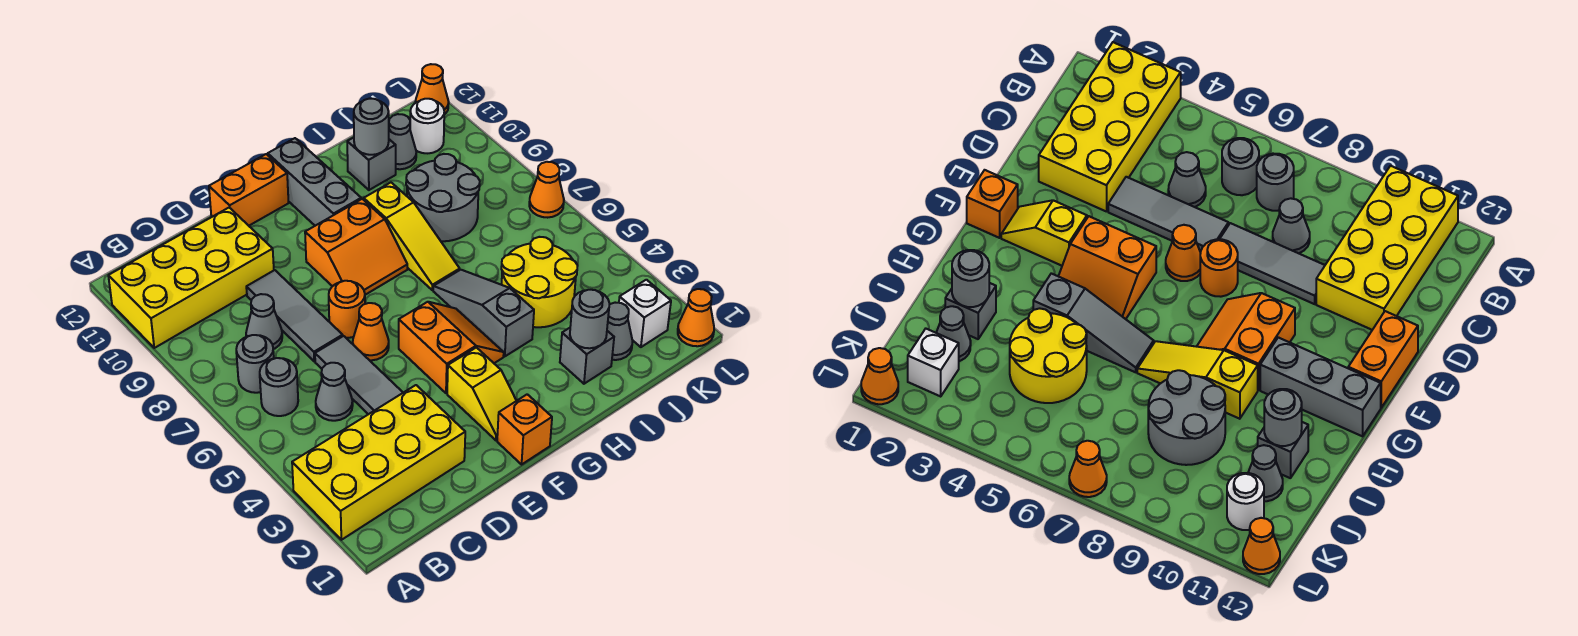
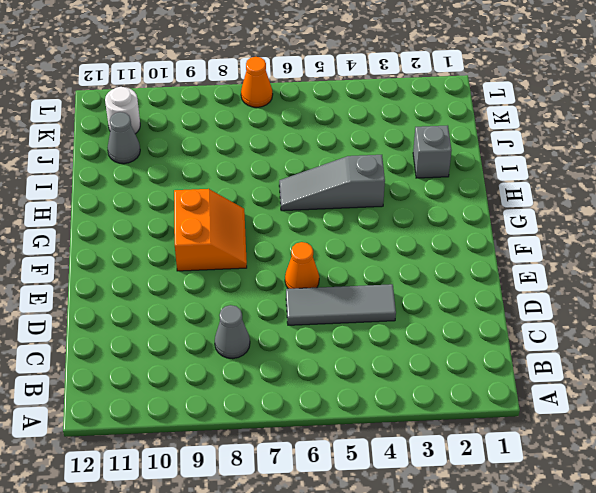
none -> yellow 2x4 brick [292,385,465,540]
none -> yellow 2x4 brick [108,208,274,348]
none -> grey 1x1 round brick [260,358,298,416]
none -> grey 1x1 round brick [236,335,274,393]

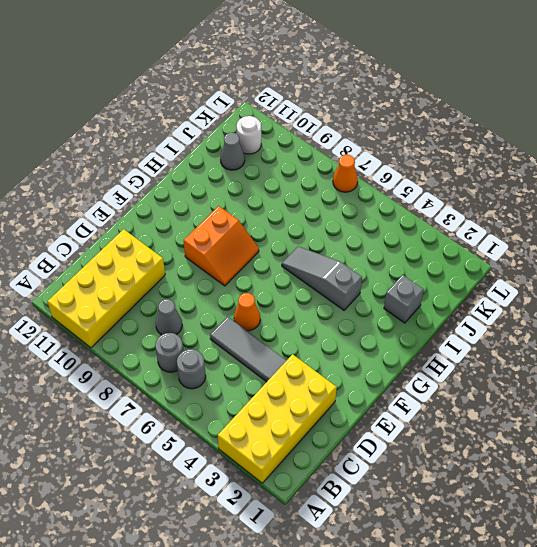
none -> grey 1x1 cone [316,363,353,421]
none -> grey 1x3 tile [246,270,343,361]
none -> orange 1x1 round brick [329,281,365,338]
none -> orange 1x2 brick [209,154,289,226]

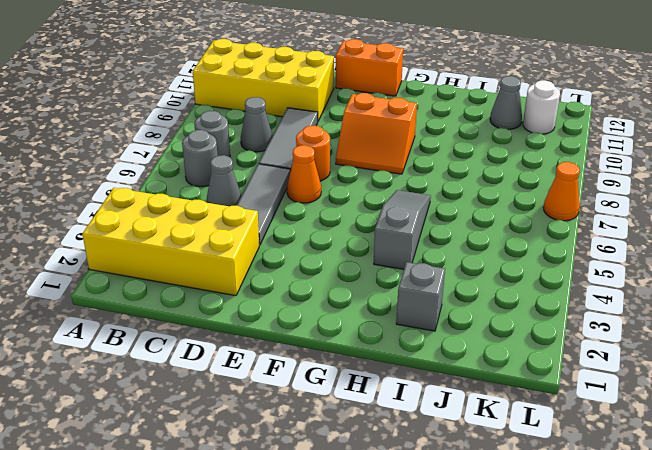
none -> orange 1x1 brick [497,394,552,464]
none -> yellow 1x2 slope [447,347,516,440]
none -> orange 2x2 slope [399,302,504,393]
none -> grey 1x3 brick [268,138,361,226]

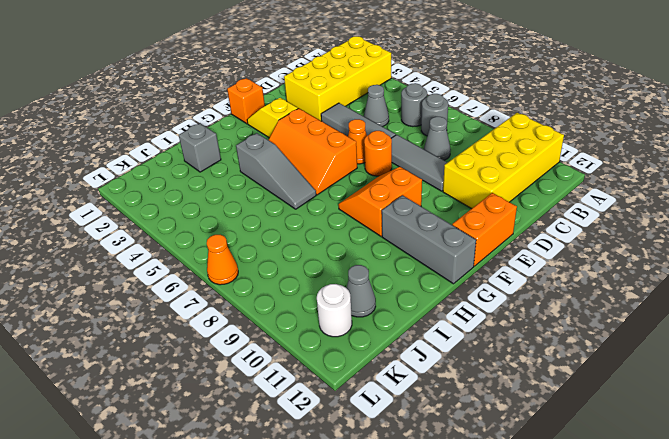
orange 2x3 slope [269,108,357,195] -> orange 2x2 slope [399,302,504,393]
none -> yellow 1x3 slope [364,183,460,290]
none -> yellow 2x2 round brick [501,237,578,327]
none -> grey 2x2 round brick [406,154,480,241]
none -> grey 1x1 brick [347,138,396,190]

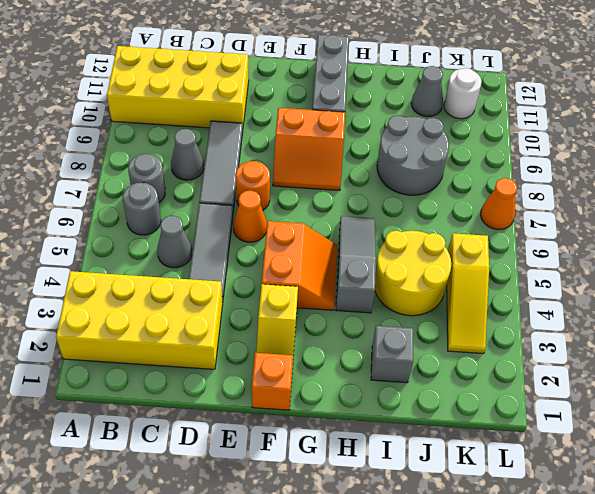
yellow 1x3 slope [447,233,489,354] -> yellow 1x3 slope moved to [364,183,460,290]
none -> orange 1x2 brick [209,154,289,226]
none -> grey 1x1 brick [347,138,396,190]
none -> grey 1x1 cone [607,303,632,360]
none -> white 1x1 brick [619,280,671,347]

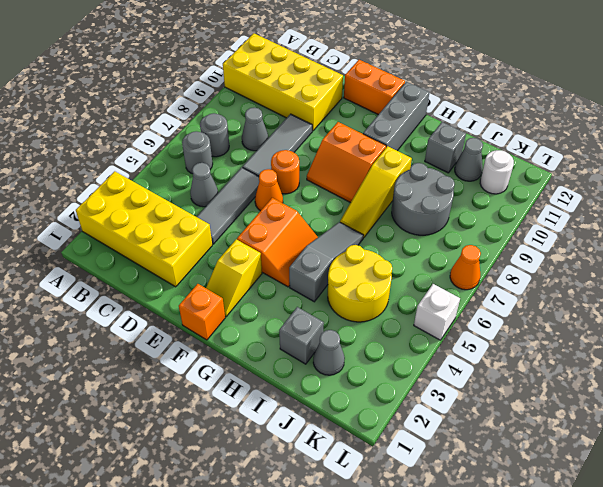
white 1x1 brick [414,284,460,340] -> white 1x1 brick moved to [619,280,671,347]
none -> orange 1x1 cone [678,289,714,346]
none -> orange 1x1 cone [415,64,449,115]
none -> grey 1x1 round brick [570,290,609,348]
none -> grey 1x1 round brick [354,99,389,155]

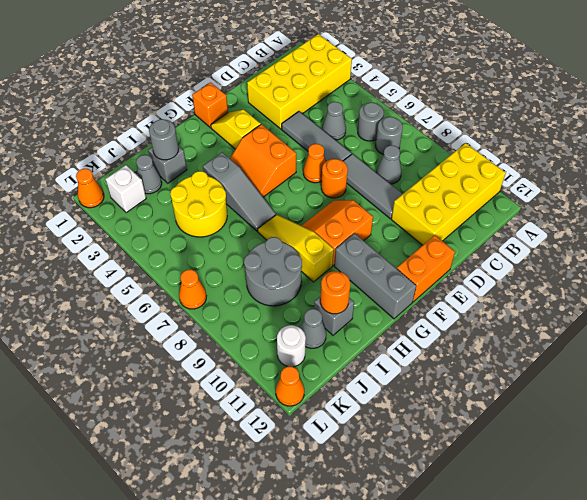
orange 1x1 round brick [320,271,350,314] -> grey 1x1 round brick [354,99,389,155]

